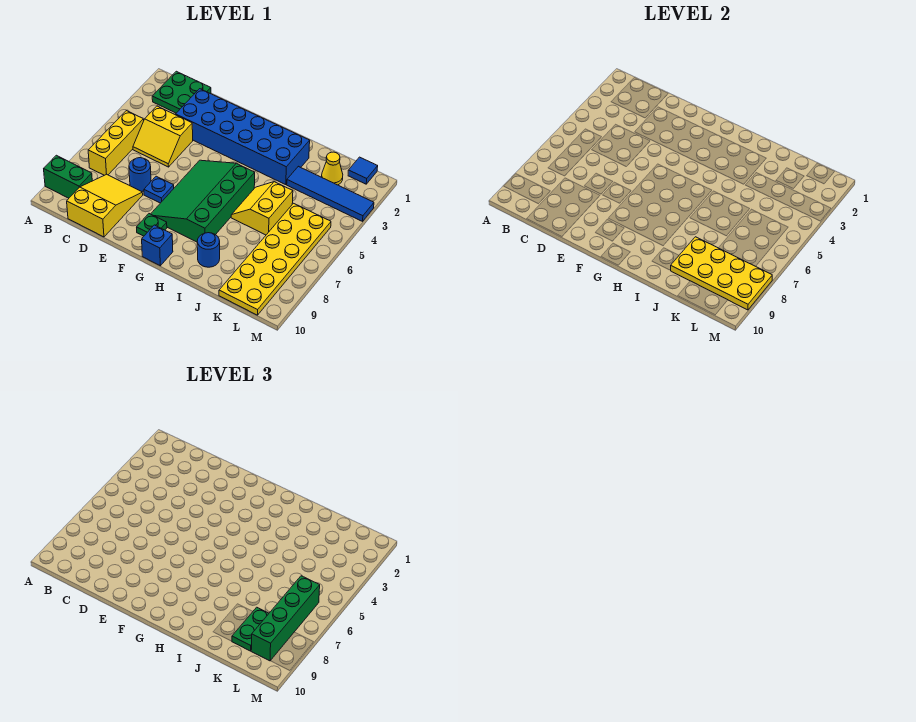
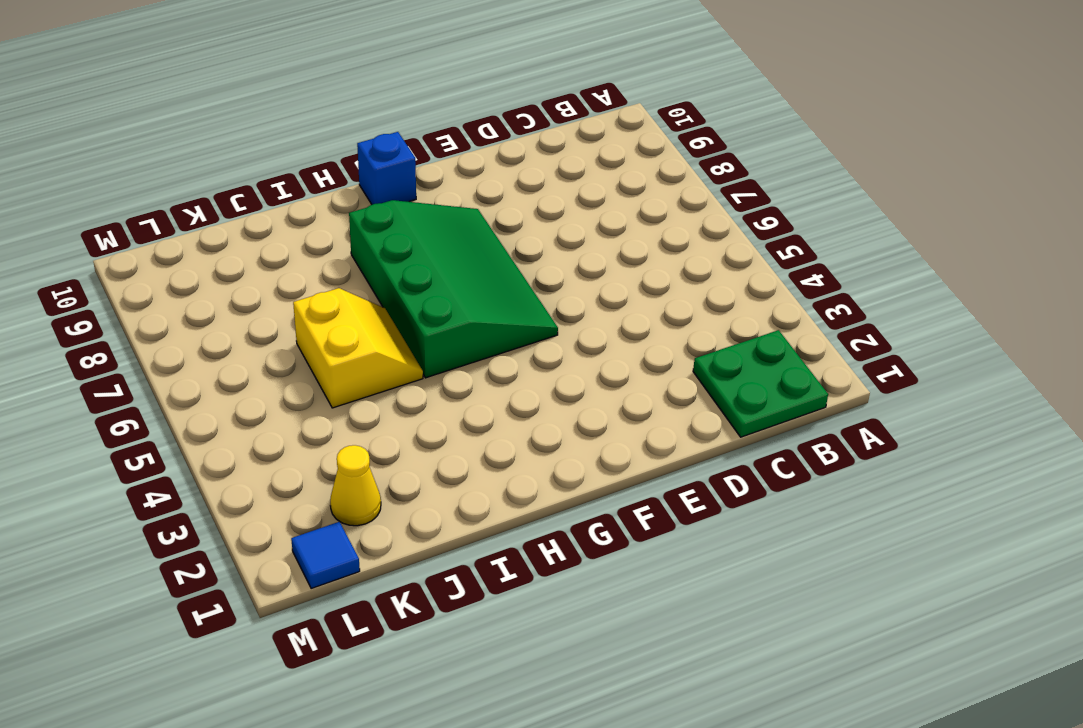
none -> green 1x2 brick [44,155,92,198]
none -> yellow 1x3 brick [88,111,144,175]
none -> yellow 2x2 slope [133,106,193,167]

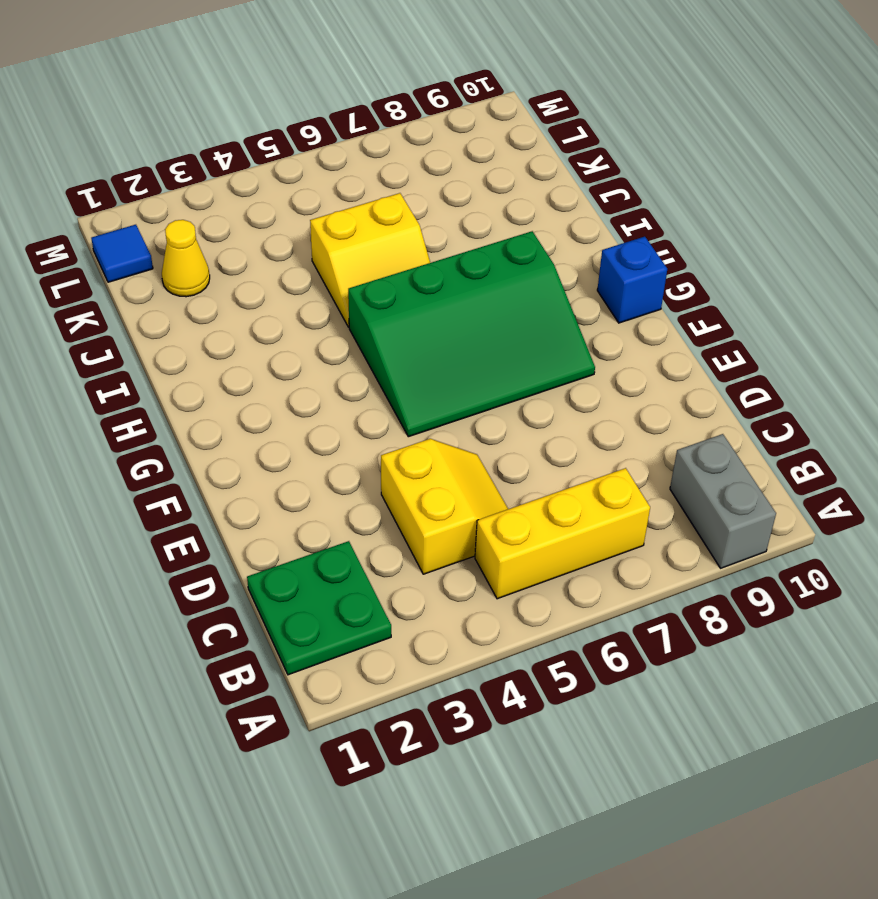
grey 1x2 brick [670,434,776,568] -> green 1x2 brick [44,155,92,198]
none -> yellow 2x3 slope [67,174,143,237]
none -> blue 2x6 brick [176,89,310,185]
none -> blue 1x1 round brick [129,158,151,192]

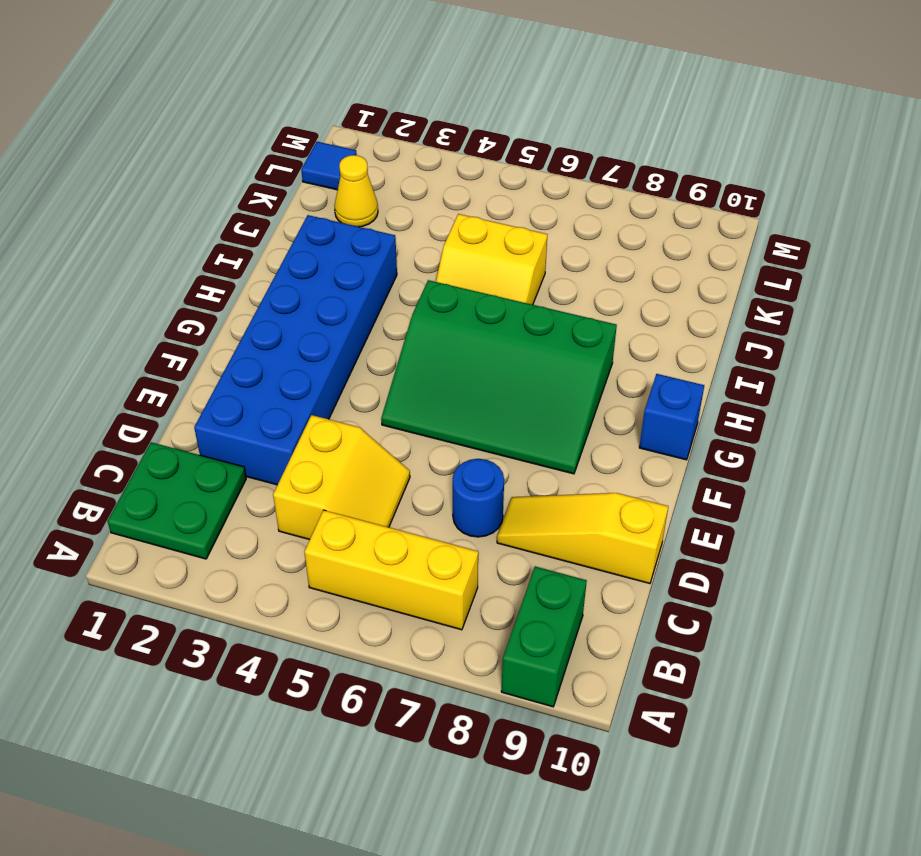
yellow 1x3 slope [497,493,668,584] -> yellow 2x3 slope [67,174,143,237]
none -> blue 1x1 plate [144,176,174,203]
none -> green 1x1 plate [137,214,167,236]
none -> blue 1x1 round brick [197,233,220,267]

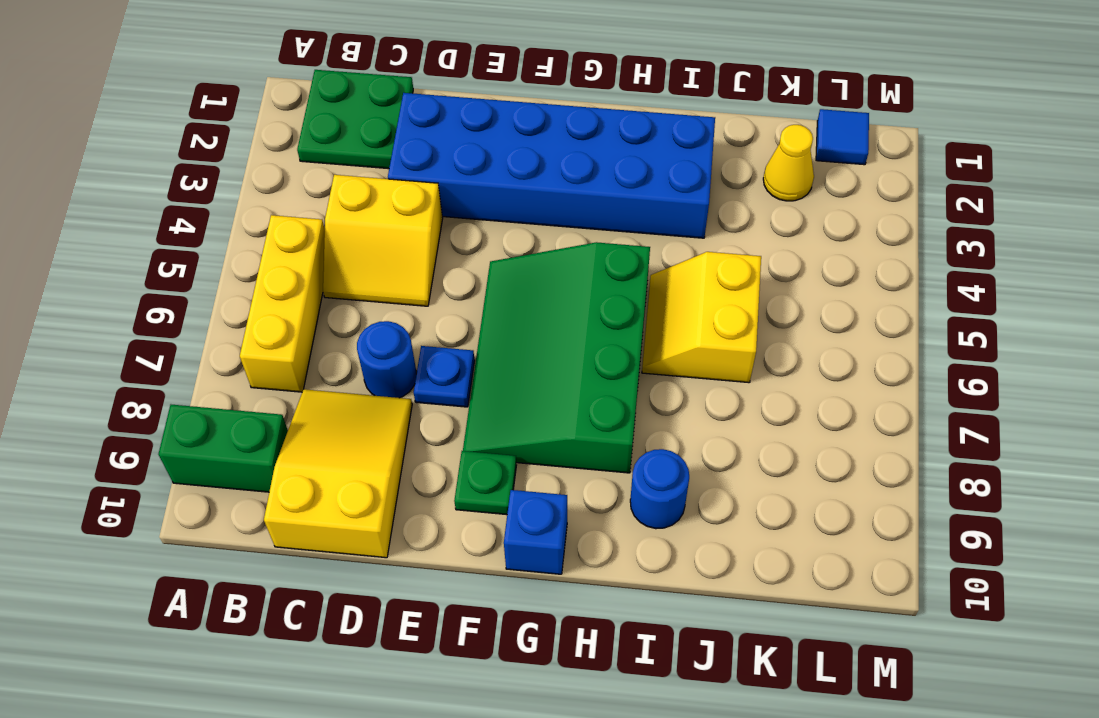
none -> blue 1x4 tile [287,166,374,221]
none -> yellow 2x6 plate [219,203,331,315]
none -> yellow 2x4 plate [671,237,772,310]

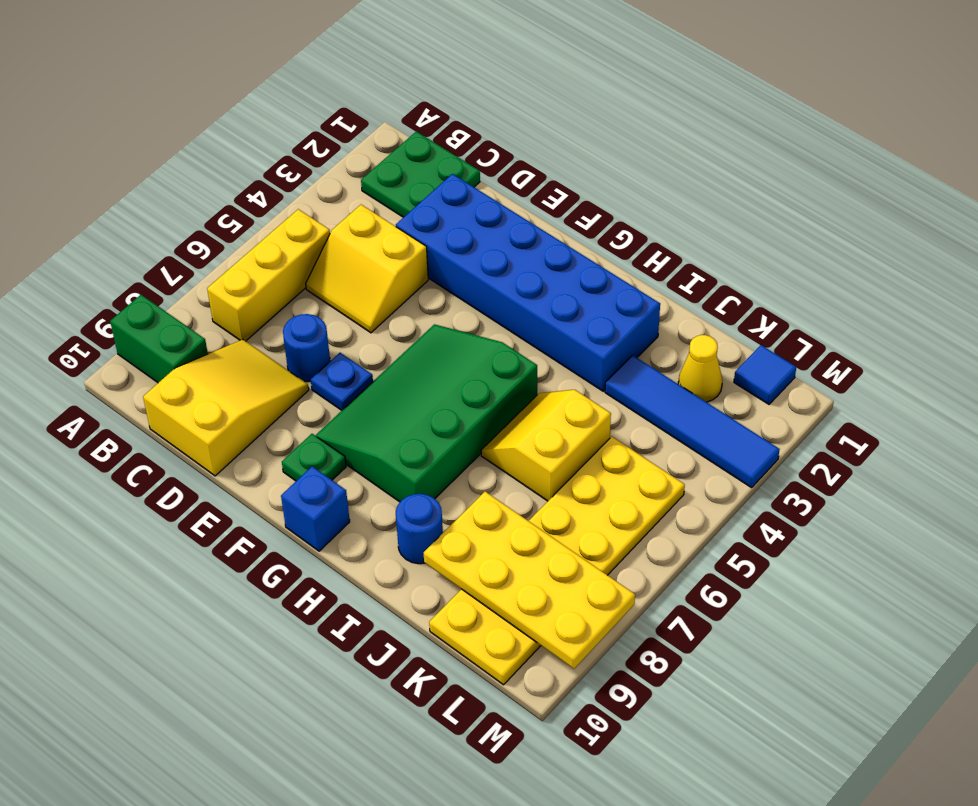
none -> green 1x2 plate [232,607,269,651]
none -> green 1x4 brick [251,576,320,661]

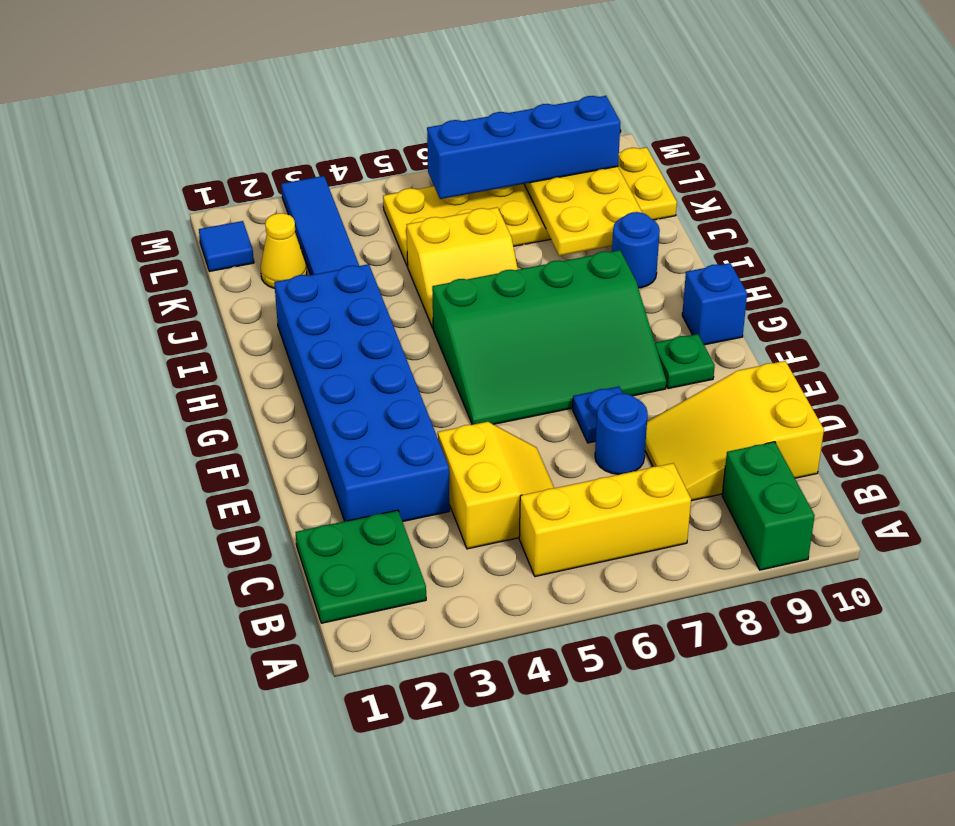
blue 1x4 brick [427,96,620,199] -> green 1x4 brick [251,576,320,661]
none -> green 1x2 plate [232,607,269,651]

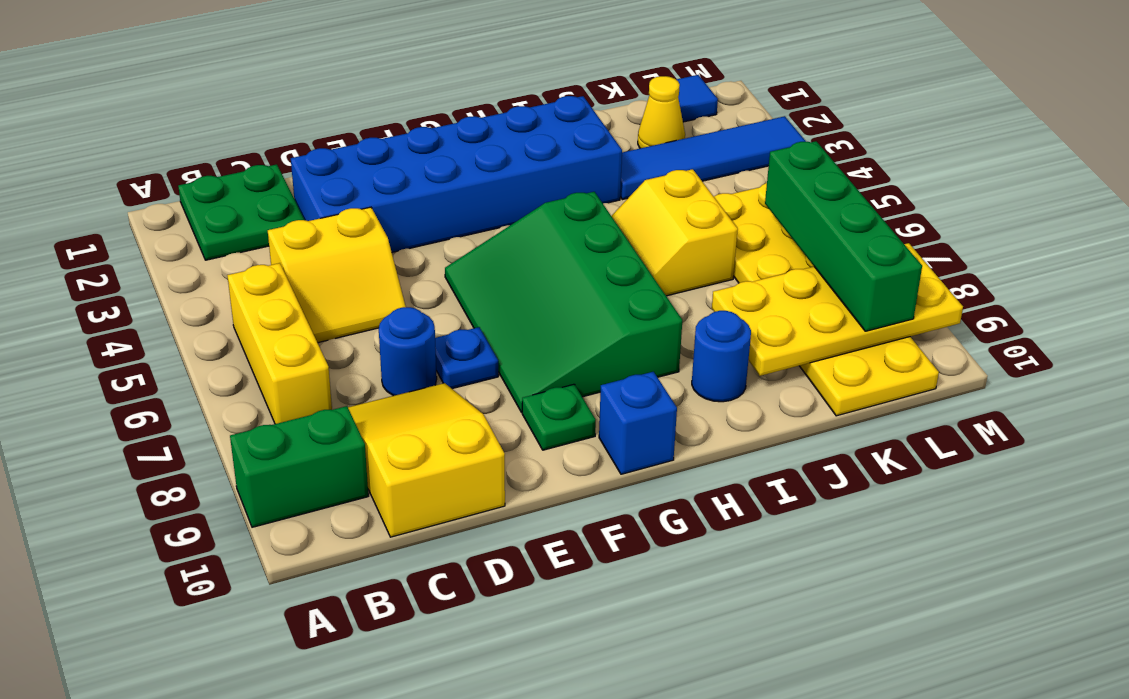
none -> green 1x2 plate [232,607,269,651]

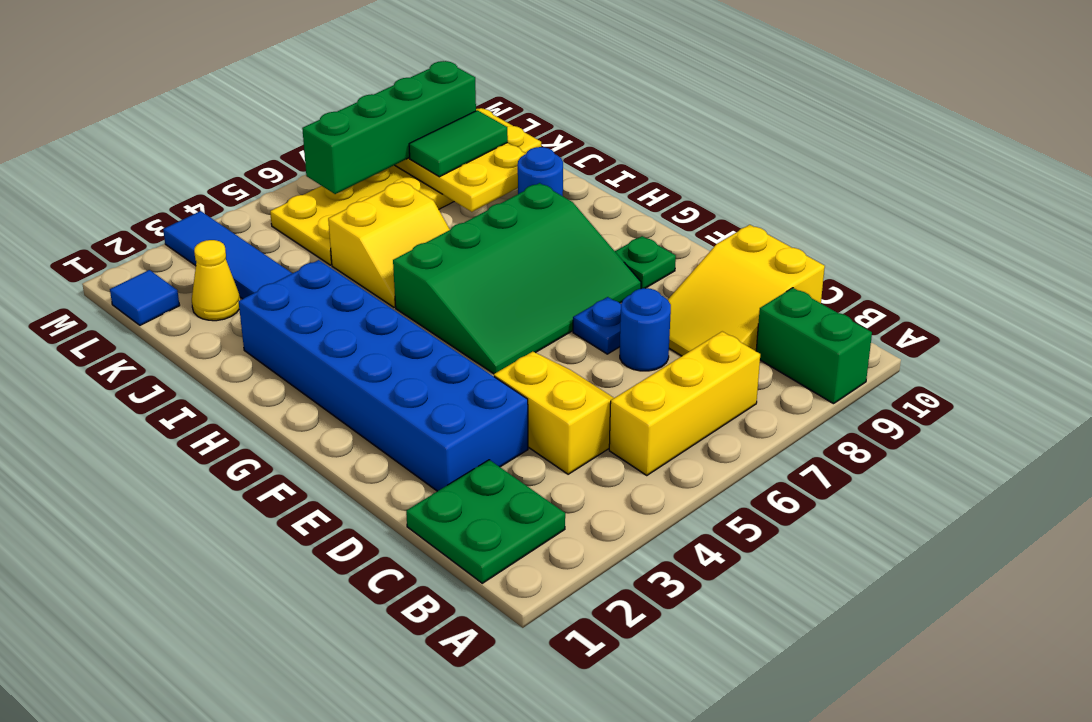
green 1x2 tile [409,110,508,177] -> green 1x2 plate [232,607,269,651]
none -> blue 1x1 brick [142,225,173,266]

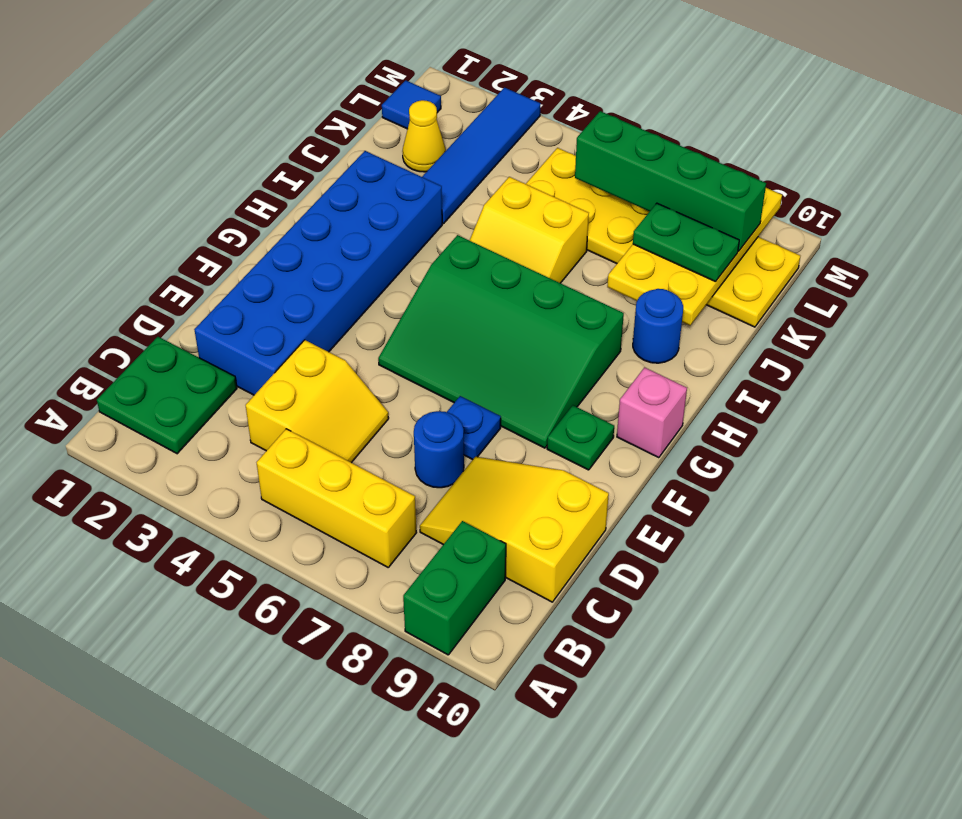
pink 1x1 brick [617,367,687,458] -> blue 1x1 brick [142,225,173,266]

